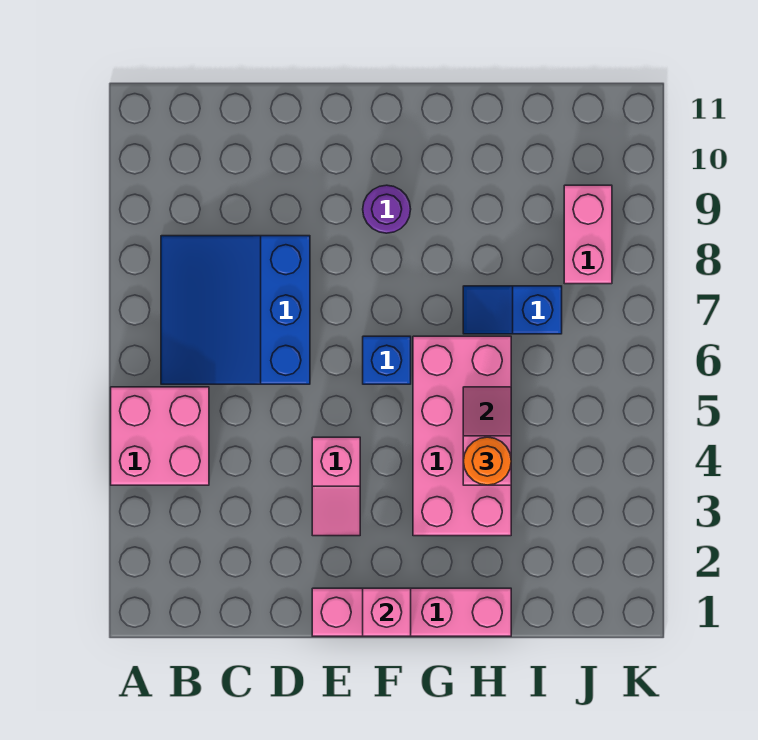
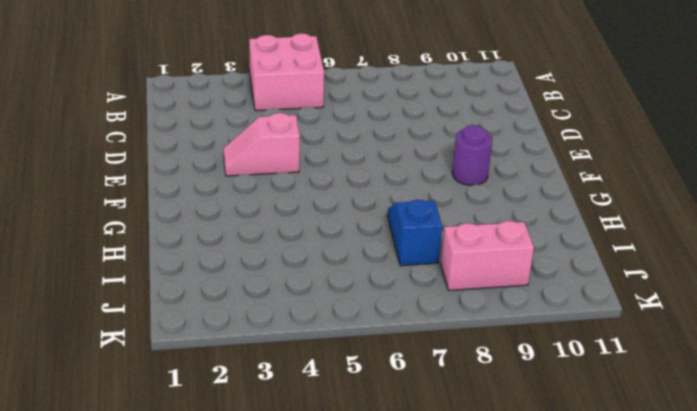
none -> blue 3x3 slope [161,236,310,384]
none -> pink 1x4 brick [312,588,511,636]
none -> blue 1x1 brick [363,336,411,384]

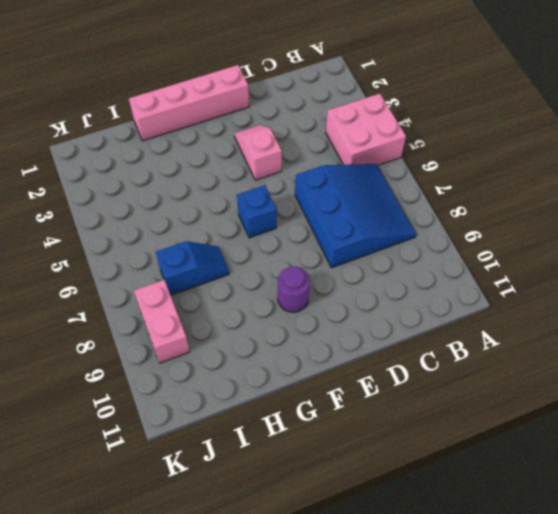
none -> pink 2x4 brick [413,336,511,536]
none -> pink 1x1 brick [363,588,411,636]
none -> pink 1x2 slope [463,387,511,485]

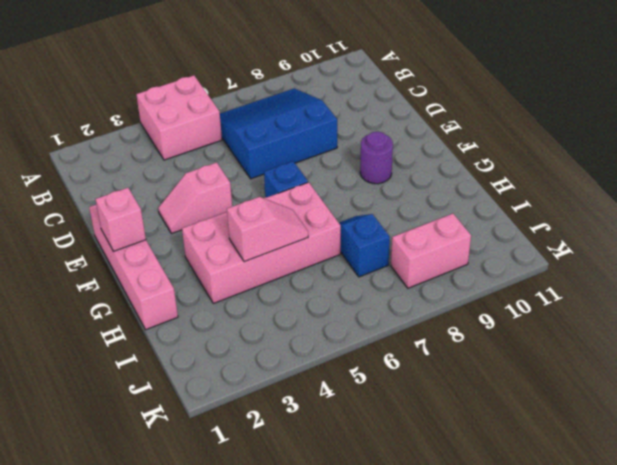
none -> orange 1x1 round brick [463,437,511,485]

